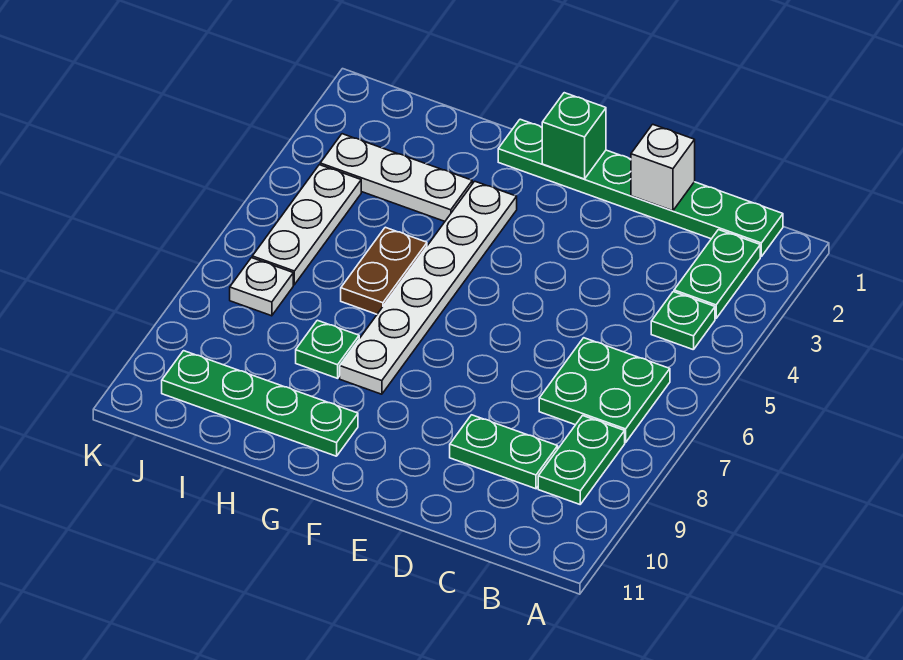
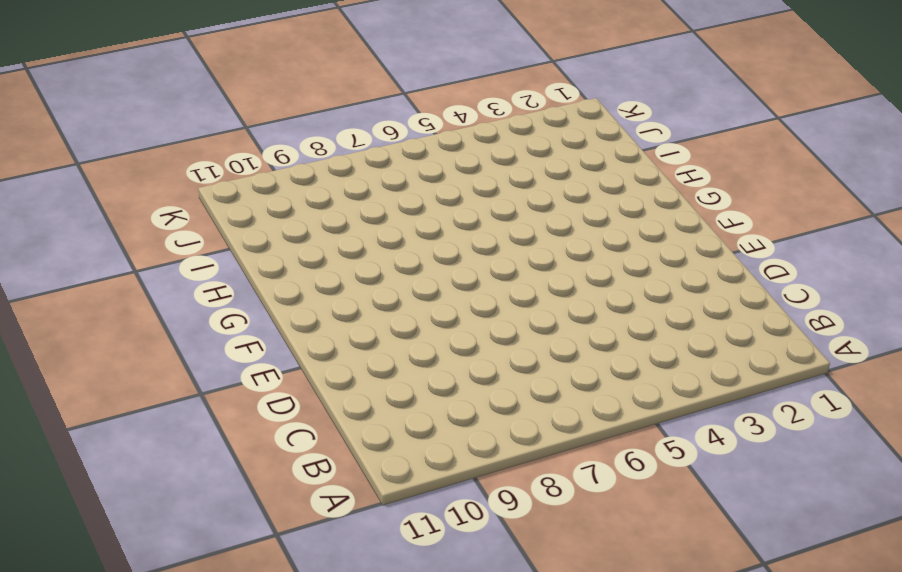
none -> green 1x6 plate [498,119,783,256]
none -> green 1x2 plate [674,230,760,319]
none -> green 1x1 plate [651,292,715,350]

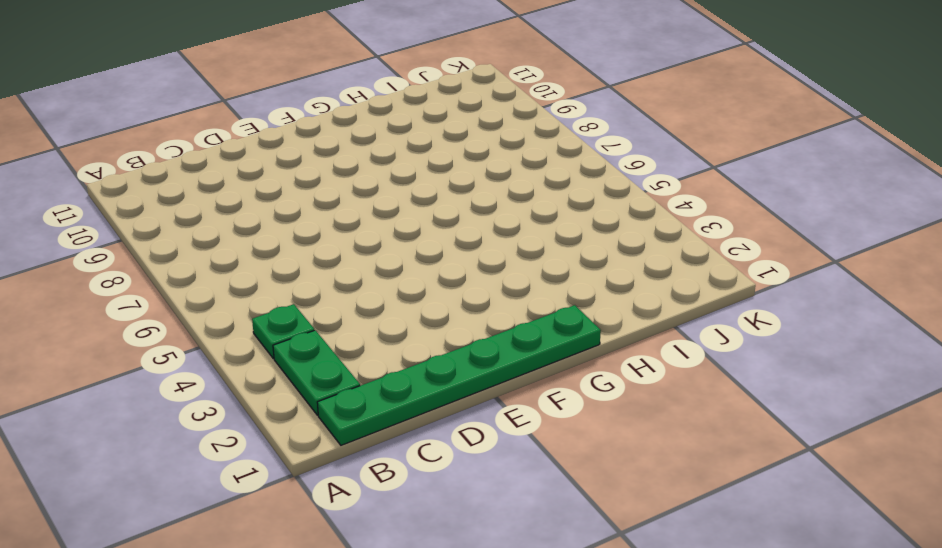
none -> green 2x2 plate [539,338,670,443]
none -> green 1x2 plate [538,416,625,504]
none -> green 1x2 plate [450,415,558,489]

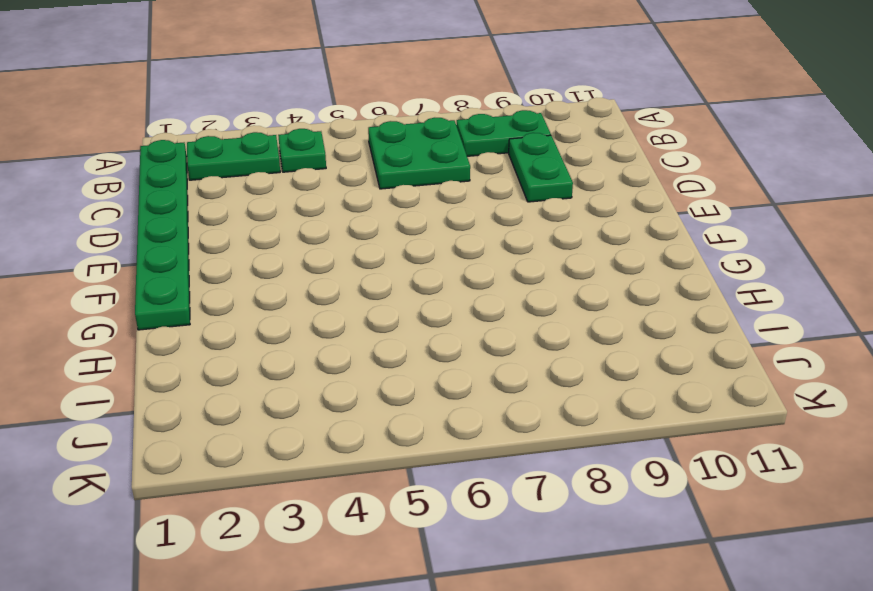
none -> white 1x6 plate [340,181,517,394]
none -> green 1x4 plate [162,351,358,456]
none -> white 1x3 plate [320,134,472,221]

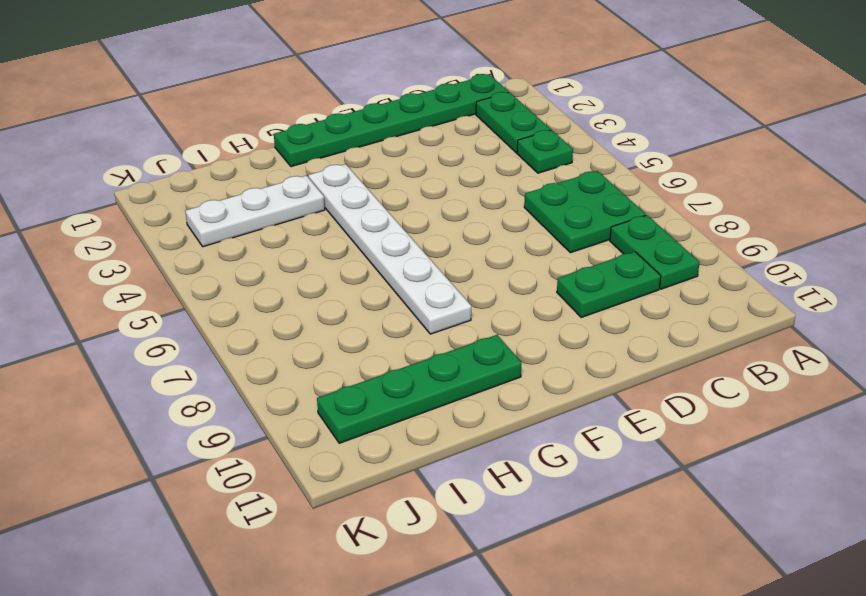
none -> brown 1x2 plate [341,227,427,314]
none -> green 1x1 plate [296,320,359,378]
none -> white 1x3 plate [252,165,361,285]

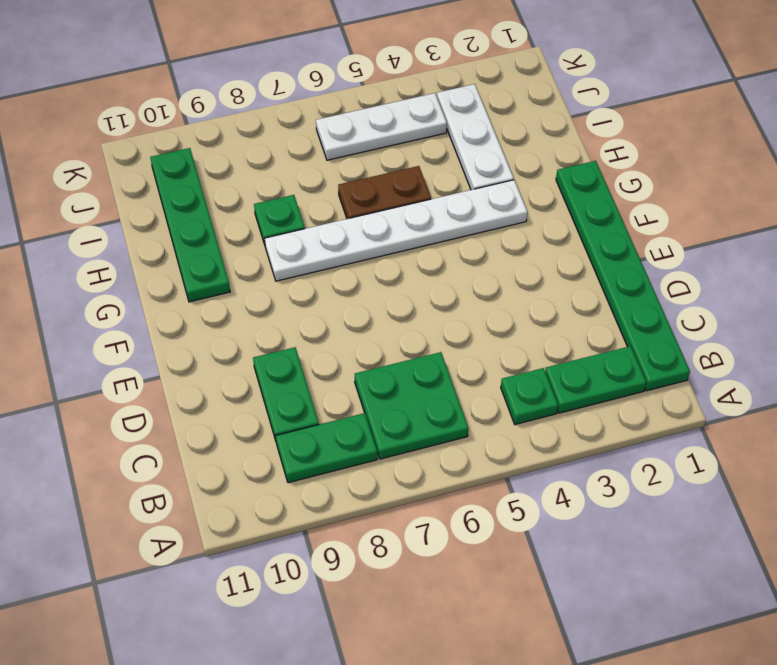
none -> white 1x1 plate [230,258,293,316]
none -> white 1x1 brick [631,124,695,211]
none -> green 1x1 brick [542,93,606,179]

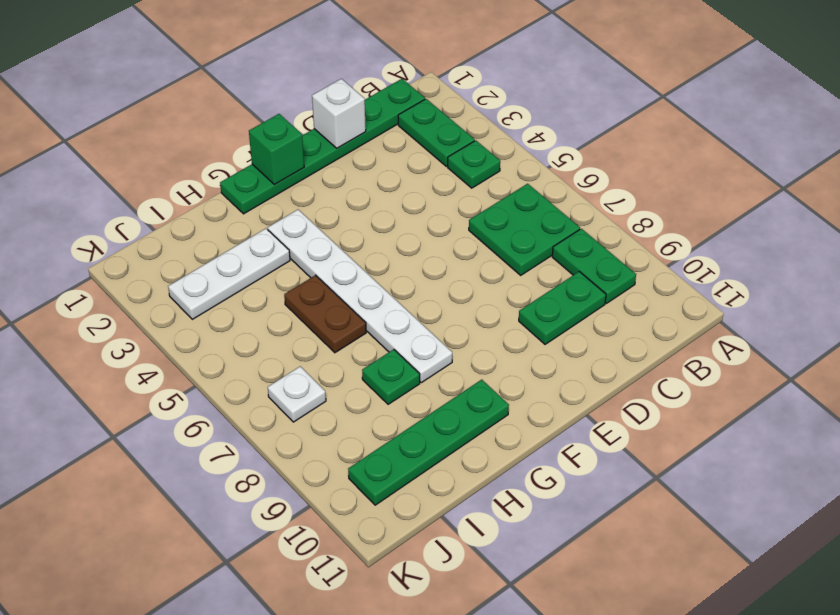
none -> white 1x3 plate [252,165,361,285]

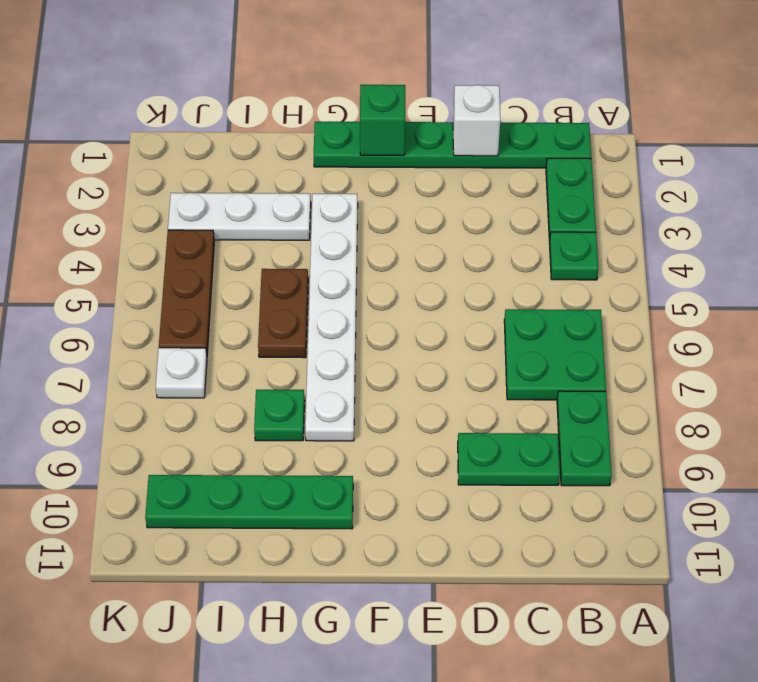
brown 1x3 plate [159,230,214,354] -> white 1x3 plate [252,165,361,285]

